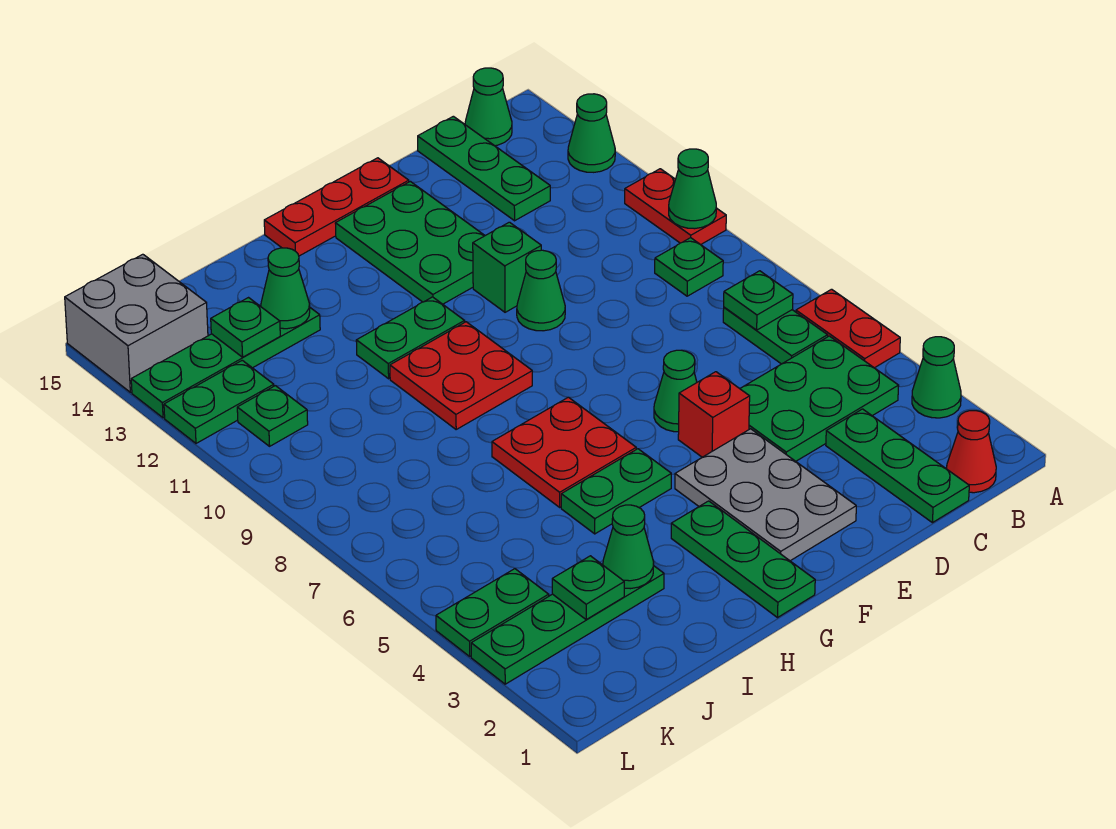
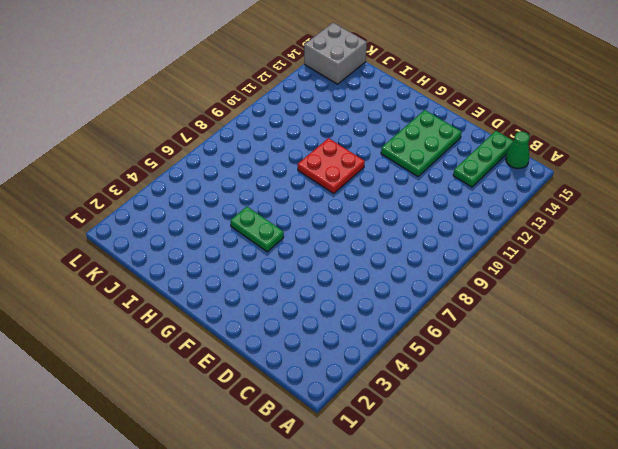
none -> green 1x1 cone [912,337,961,418]
none -> red 1x2 plate [796,289,900,368]
none -> red 1x2 plate [625,169,726,245]
none -> green 1x1 cone [568,94,615,172]

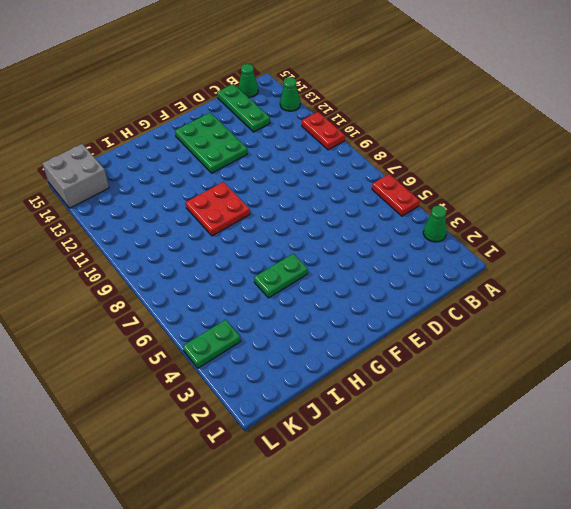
none -> red 1x1 cone [947,411,996,493]
none -> green 2x3 plate [740,336,899,461]
none -> green 1x2 plate [723,307,828,364]
none -> green 1x1 plate [655,238,723,296]

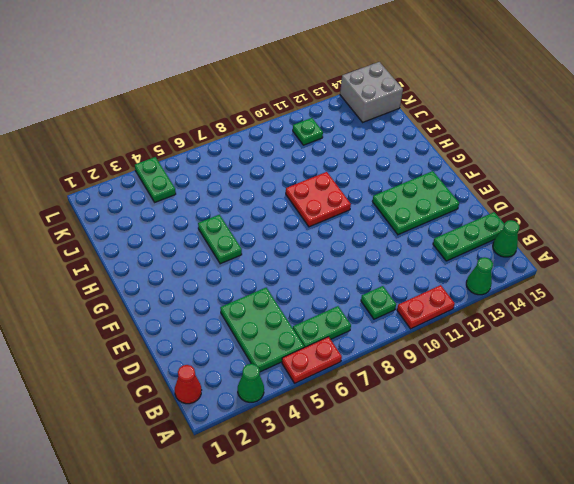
none -> green 1x3 plate [826,409,969,523]
none -> grey 2x3 plate [675,429,856,561]
none -> red 1x1 brick [678,372,750,457]
none -> green 1x1 cone [654,350,697,432]

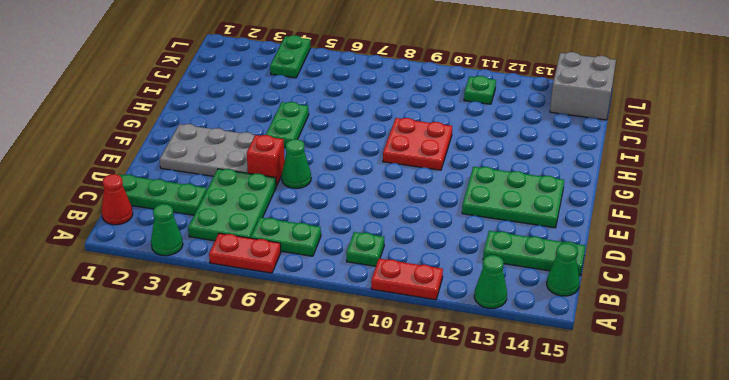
none -> green 1x1 cone [517,250,565,331]
none -> green 1x1 brick [473,222,541,312]
none -> red 1x3 plate [264,158,409,256]
none -> green 1x3 plate [671,501,815,618]

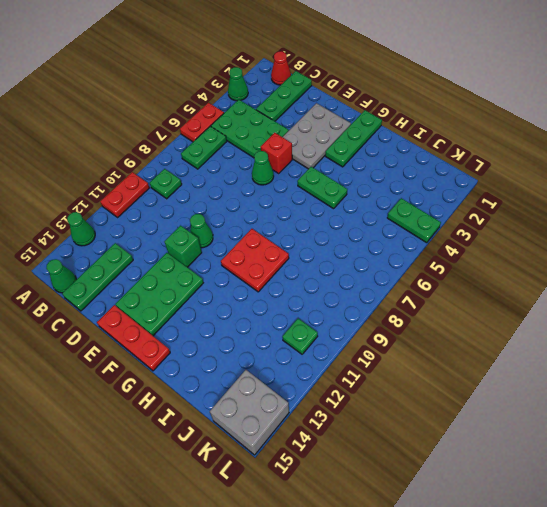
none -> red 2x2 plate [492,397,636,507]
none -> green 1x2 plate [356,297,465,379]
none -> green 1x4 plate [471,564,664,684]
none -> green 1x4 plate [131,308,320,418]

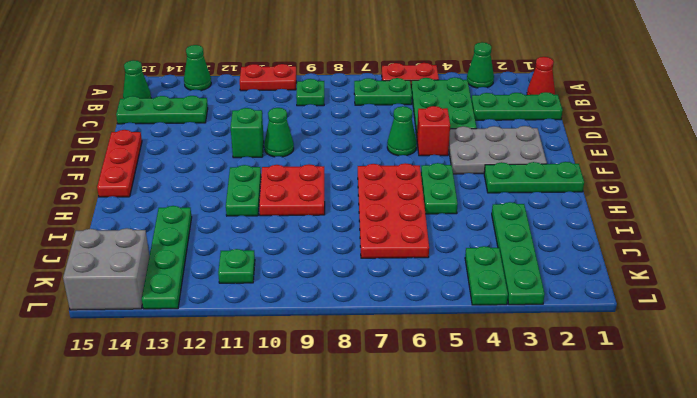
red 2x4 plate [358,163,429,258] -> red 2x2 plate [492,397,636,507]
none -> green 2x3 plate [335,181,485,304]
none -> green 1x2 plate [164,360,274,443]
none -> green 1x1 cone [669,149,716,229]
none -> green 1x1 plate [724,271,793,330]

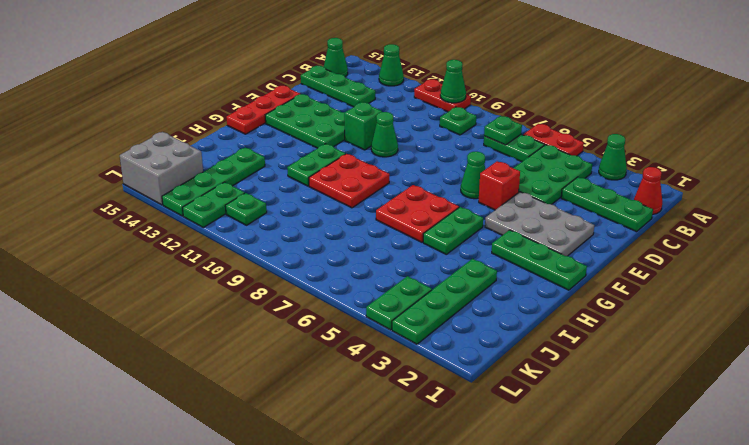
none -> green 1x1 cone [603,505,654,589]
none -> green 1x1 cone [261,248,310,329]
none -> green 1x1 plate [552,556,624,619]
none -> green 1x1 plate [211,298,280,357]

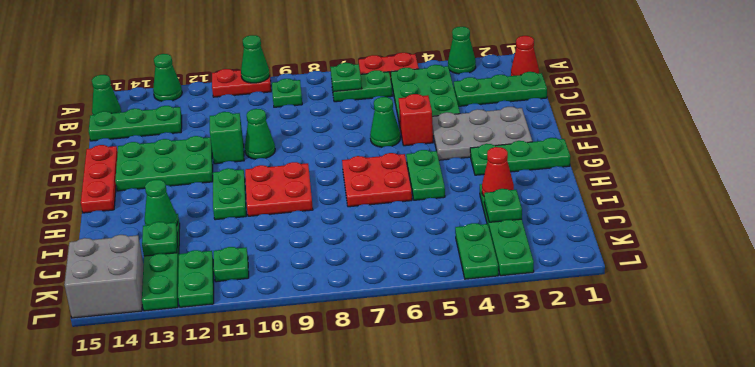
red 1x1 cone [482,147,514,196] -> green 1x1 cone [603,505,654,589]

